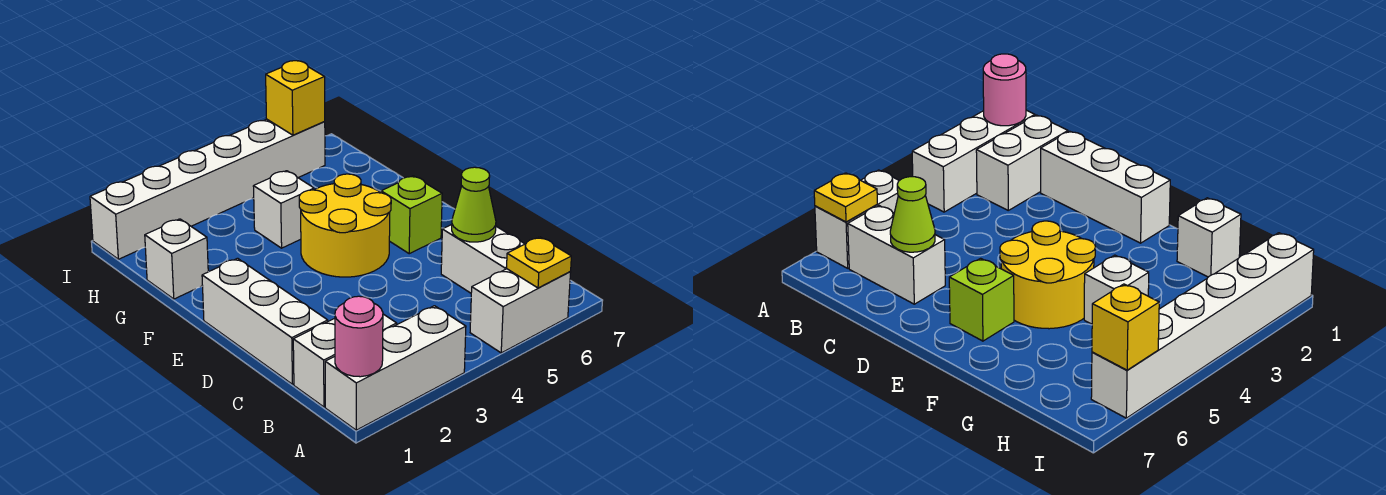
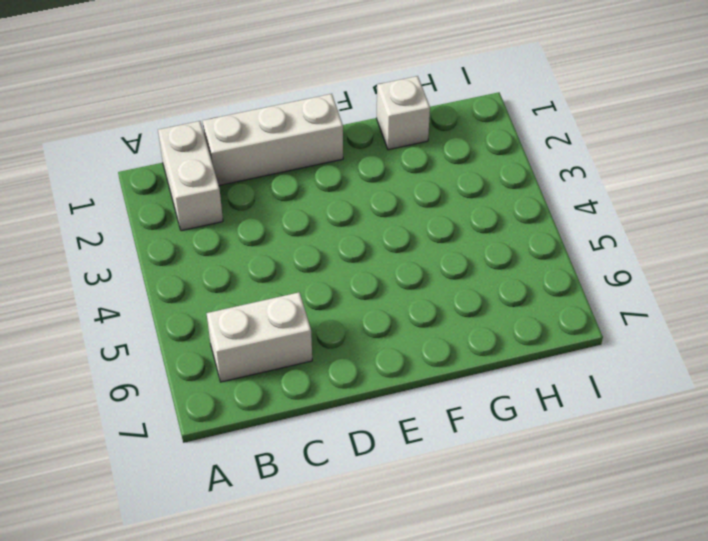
none -> white 1x3 brick [325,306,466,430]
none -> white 1x2 brick [470,269,571,353]
none -> yellow 2x2 round brick [299,174,391,277]

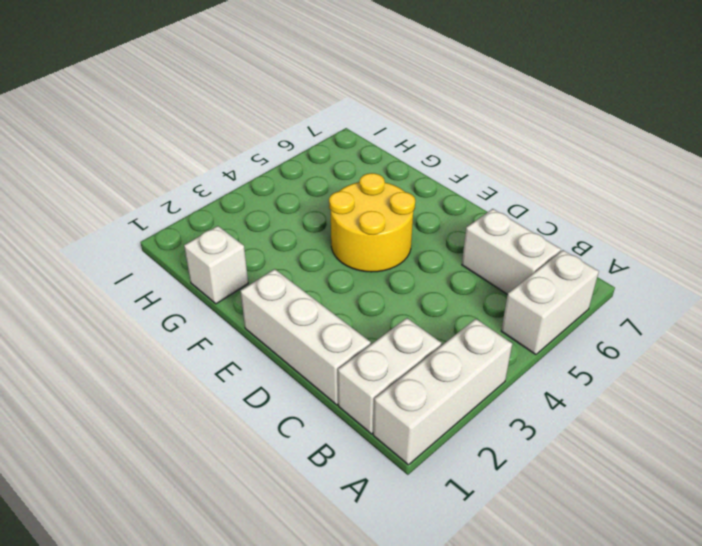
none -> lime 1x1 brick [381,176,442,254]
none -> white 1x1 brick [253,171,314,248]
none -> white 1x6 brick [90,119,325,259]

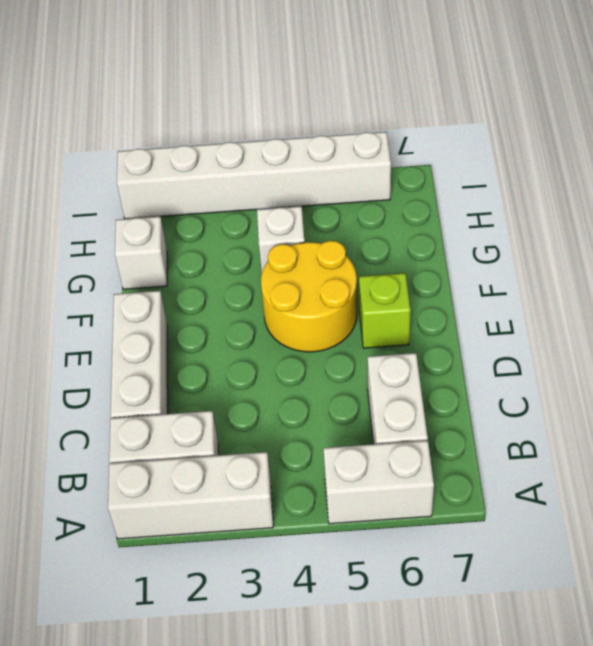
none -> pink 1x1 round brick [335,296,383,377]
none -> yellow 1x1 plate [507,237,571,288]
none -> lime 1x1 cone [452,167,496,242]

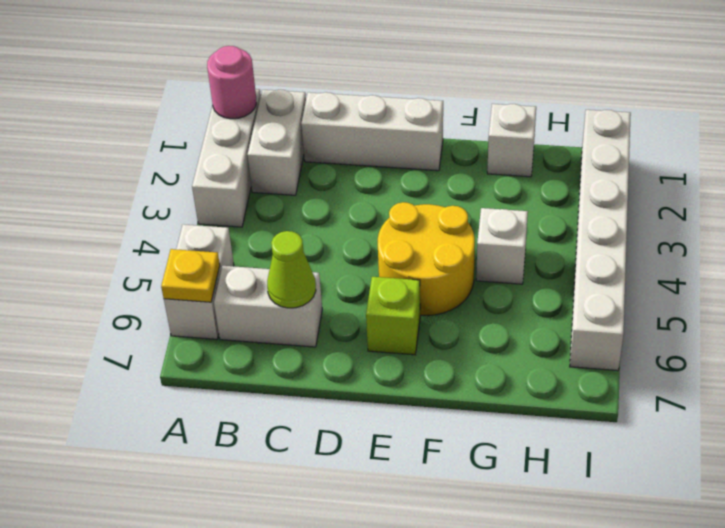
none -> yellow 1x1 brick [266,61,325,135]

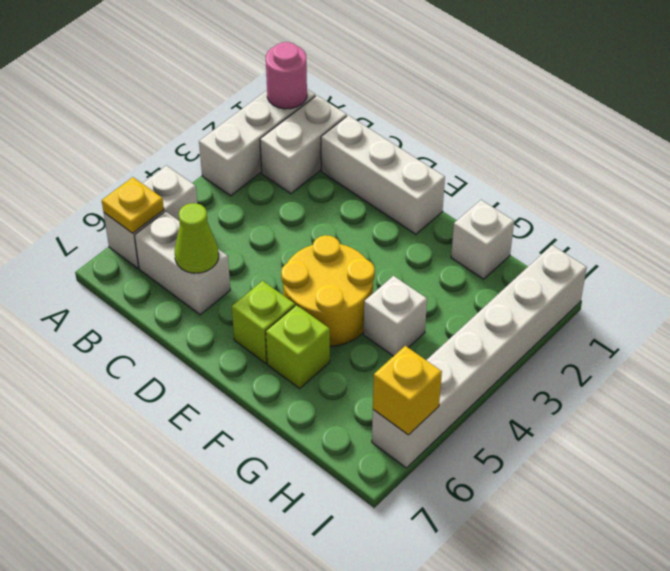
lime 1x1 brick [266,305,330,388] -> none

